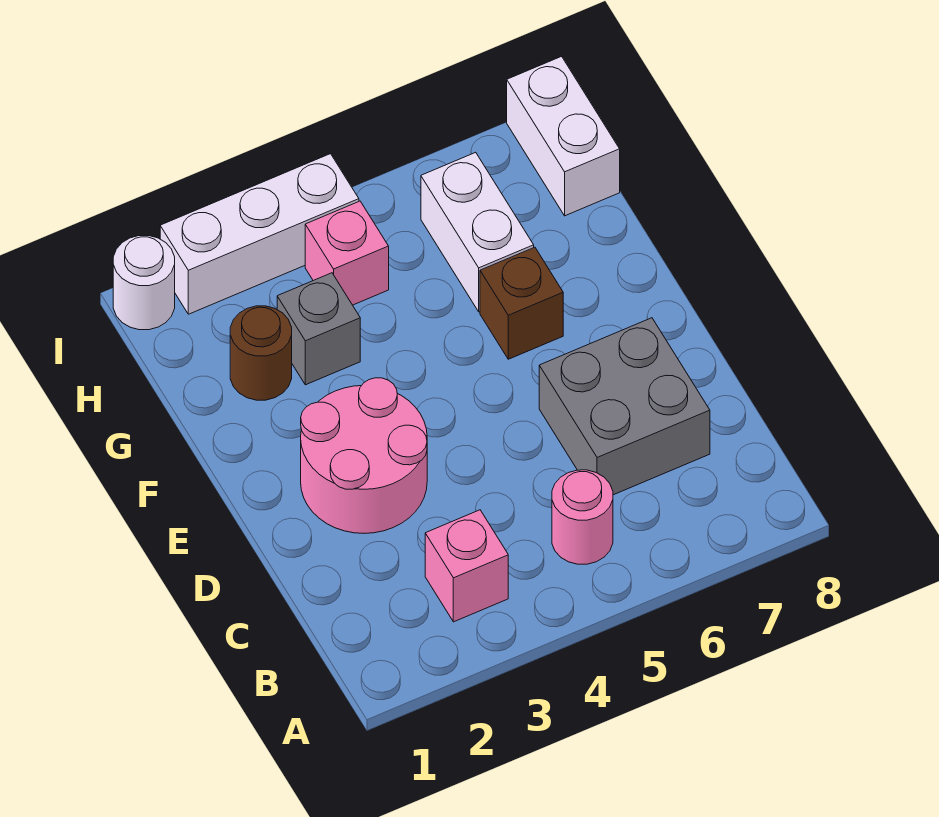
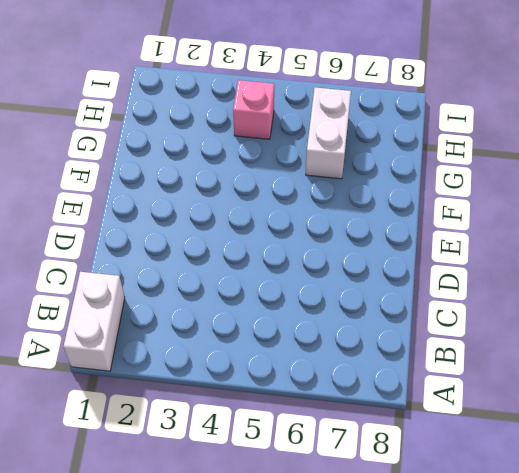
white 1x2 brick [63,272,125,371] -> white 1x2 brick moved to [507,56,620,216]
none -> pink 1x1 brick [425,510,508,622]
none -> pink 1x1 round brick [552,470,613,564]
none -> grey 2x2 brick [539,318,710,495]

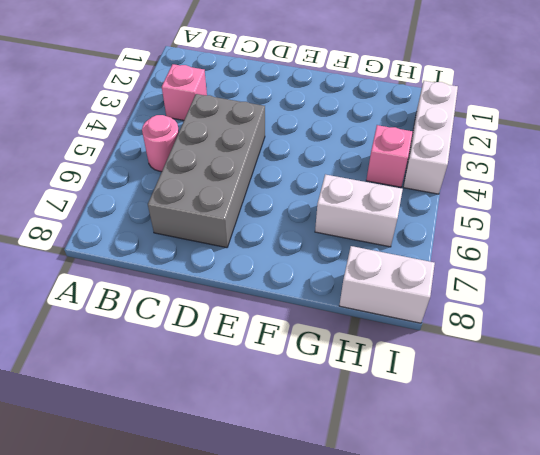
grey 2x4 brick [148,94,265,248] -> grey 2x2 brick [539,318,710,495]
none -> pink 2x2 round brick [301,378,427,533]
none -> brown 1x1 brick [480,247,563,359]
none -> brown 1x1 round brick [230,306,292,400]

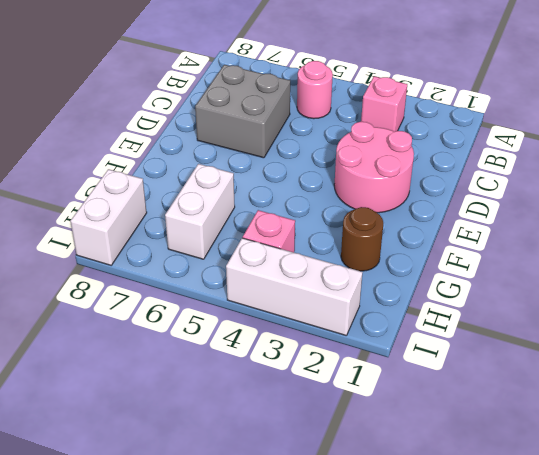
none -> brown 1x1 brick [480,247,563,359]
none -> grey 1x1 brick [277,273,360,385]
none -> white 1x1 round brick [113,236,175,330]

